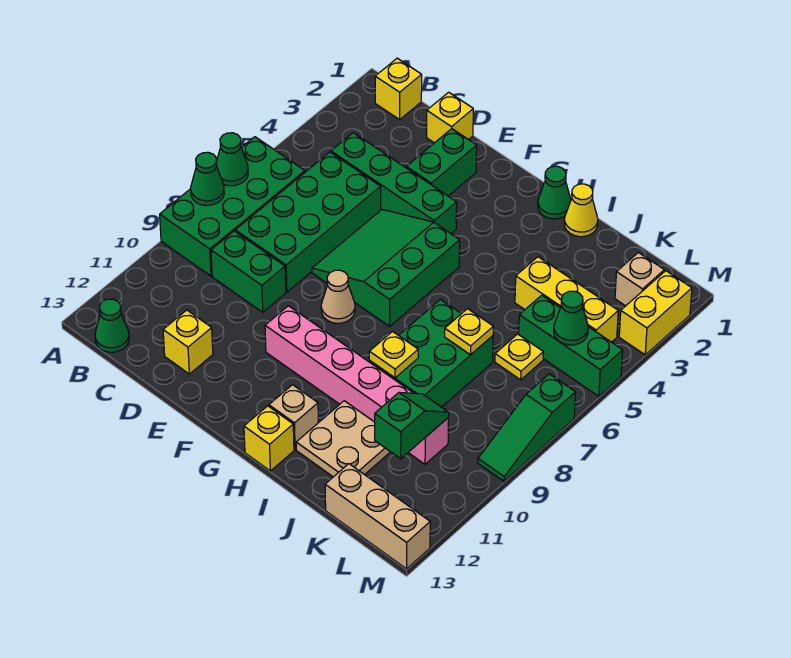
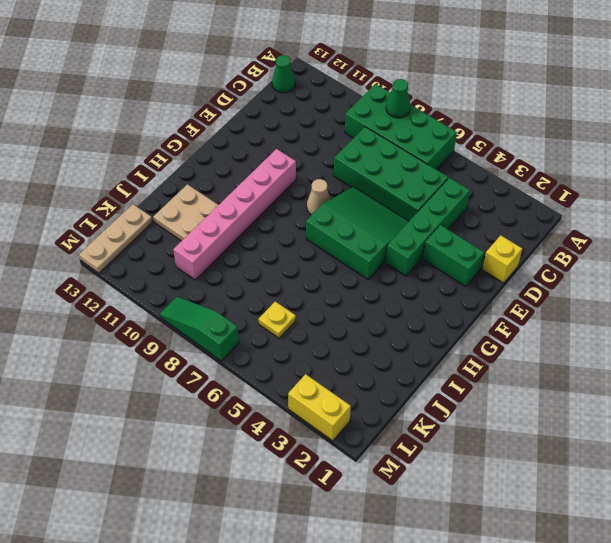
tan 1x3 plate [79,204,152,273] -> tan 1x3 brick [325,464,430,569]
none -> yellow 1x1 brick [375,58,422,120]
none -> green 1x2 brick [211,231,286,312]
none -> yellow 1x1 brick [163,310,213,374]
none -> green 1x1 cone [538,166,571,219]

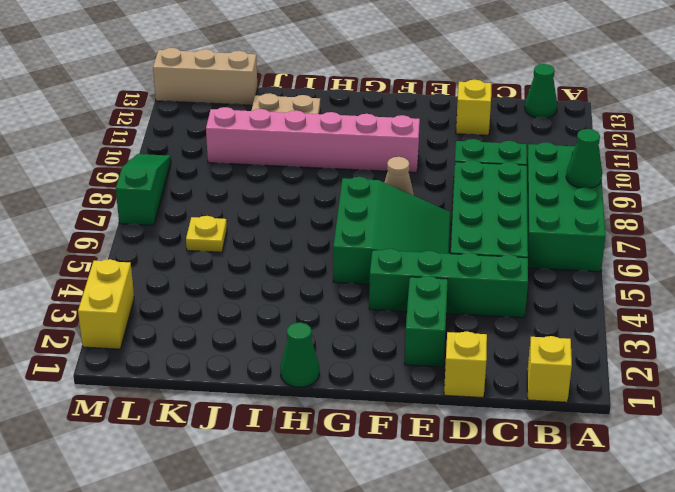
none -> tan 1x1 brick [269,385,318,450]
none -> yellow 1x1 brick [244,406,294,471]
none -> yellow 1x1 cone [564,184,598,237]
none -> green 2x3 brick [369,300,493,407]

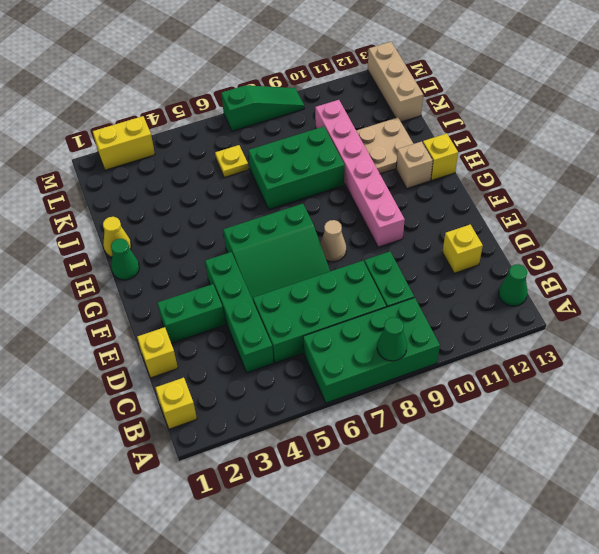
none -> yellow 1x3 brick [515,257,618,342]
none -> green 1x3 brick [519,295,623,396]
none -> tan 1x1 brick [615,253,664,306]
none -> green 1x1 cone [216,133,248,186]

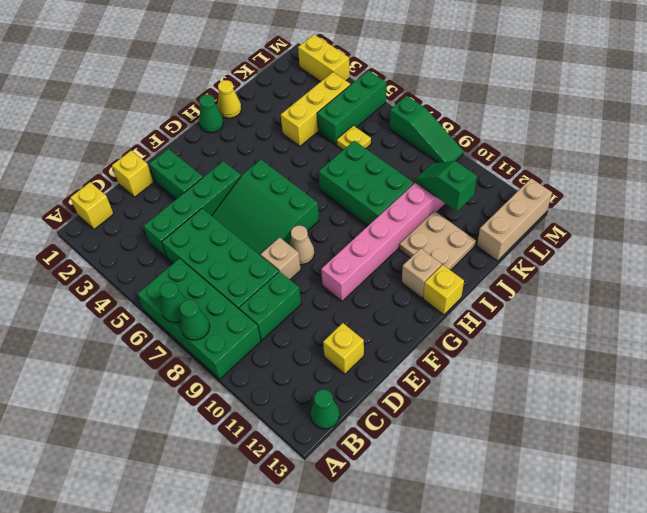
tan 1x1 brick [261,237,301,279] -> tan 1x1 brick moved to [615,253,664,306]
none -> yellow 1x1 plate [369,332,418,378]
none -> yellow 1x1 plate [445,309,493,355]
none -> green 1x1 cone [554,291,588,345]

